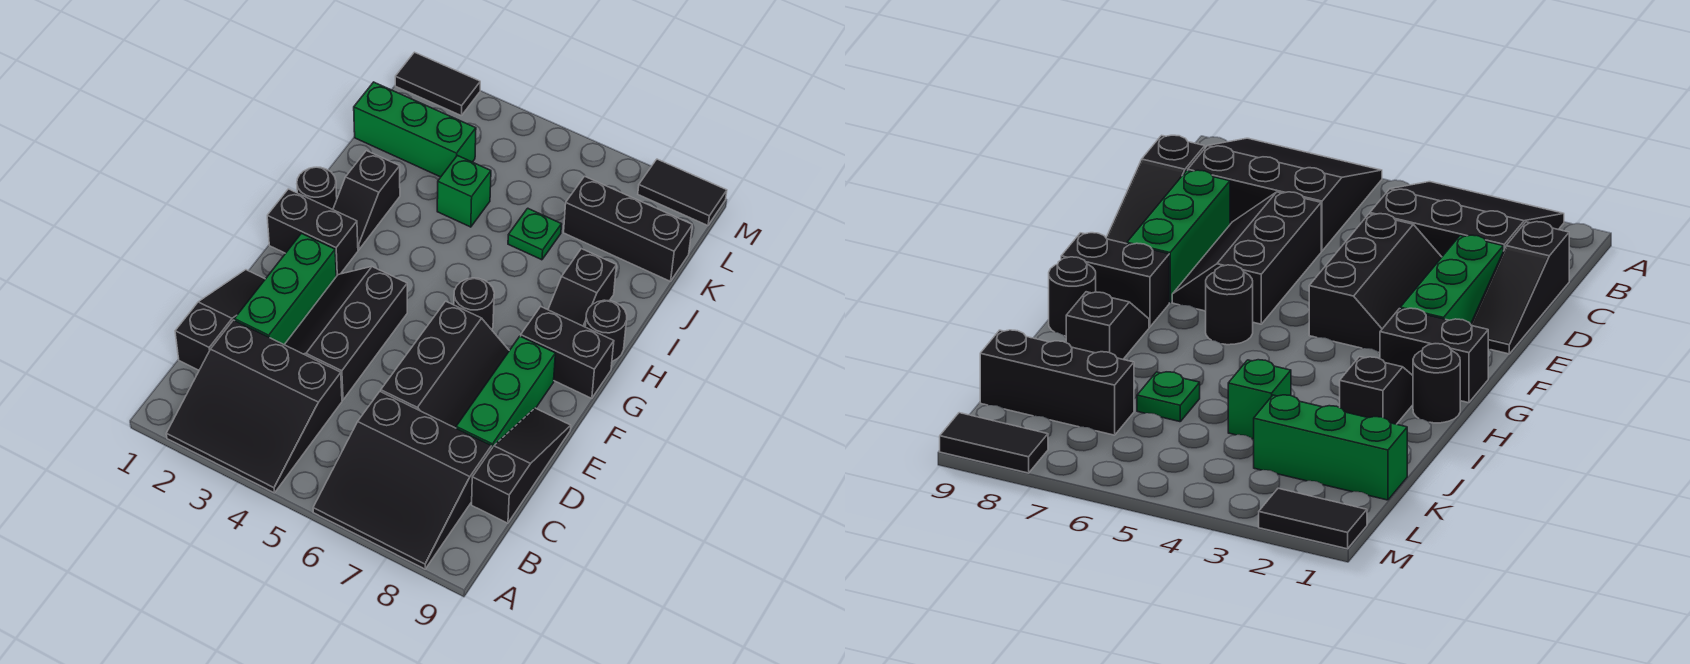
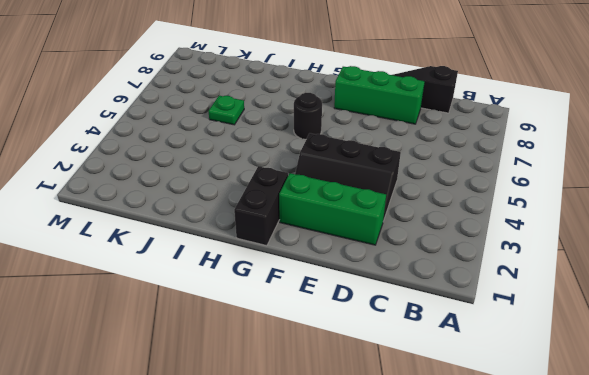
none -> black 3x3 slope [166,320,342,493]
none -> black 3x3 slope [313,392,491,569]
none -> black 1x3 slope [175,270,265,370]

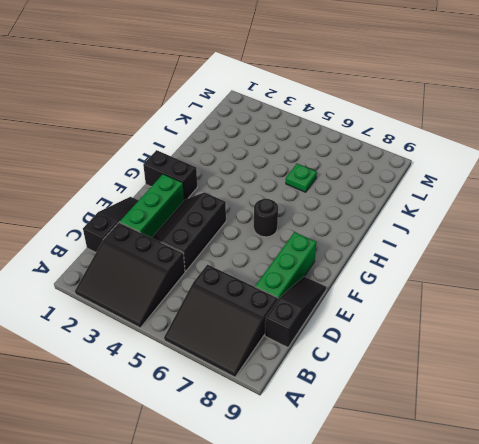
none -> black 2x3 slope [381,301,509,428]
none -> black 1x2 brick [521,307,614,398]
none -> black 1x1 round brick [297,167,337,210]

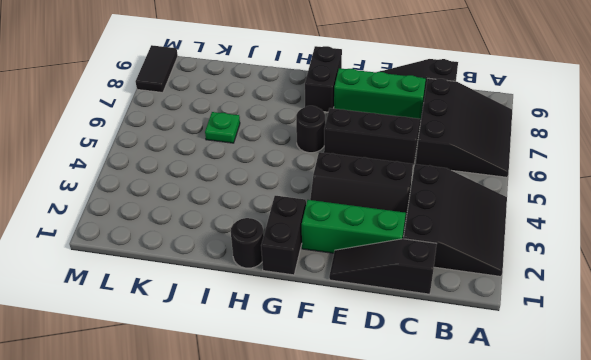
none -> black 1x2 slope [333,151,400,250]
none -> black 1x2 slope [548,249,616,327]
none -> black 1x1 round brick [585,300,627,361]

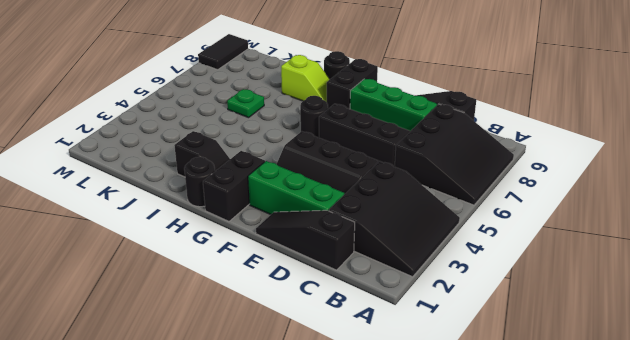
lime 1x2 slope [281,55,330,102] -> black 1x2 slope [548,249,616,327]
none -> green 1x1 brick [437,155,491,227]
none -> green 1x3 brick [354,82,476,177]
none -> black 1x3 brick [564,176,692,281]

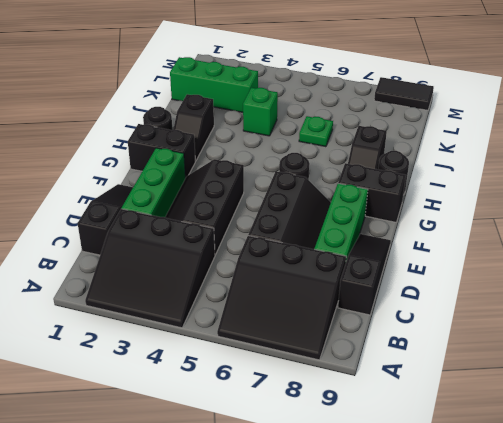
none -> black 1x3 brick [564,176,692,281]
none -> black 1x2 tile [395,52,480,116]

